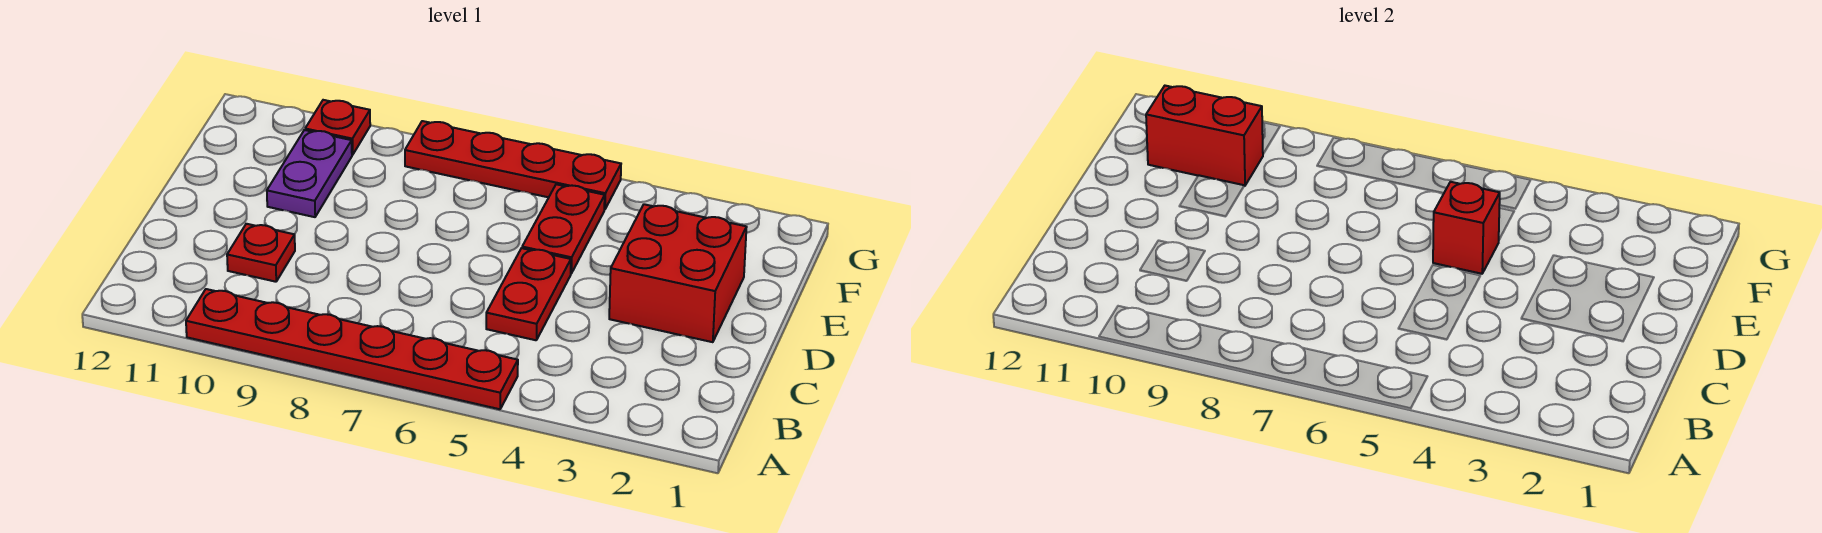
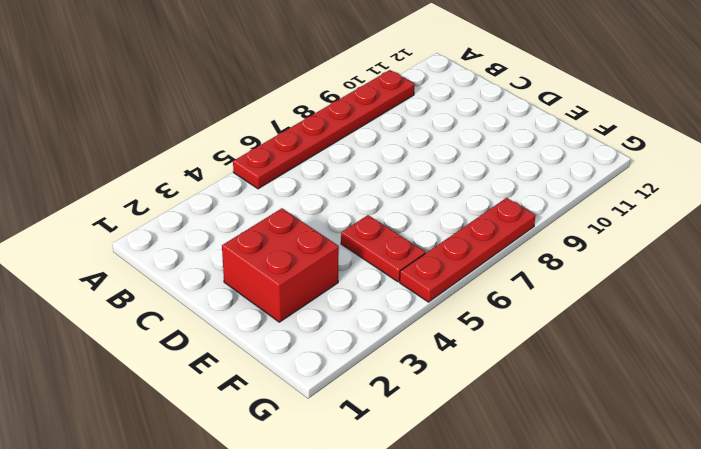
none -> red 1x2 plate [486,248,571,340]
none -> red 1x1 plate [227,224,295,282]

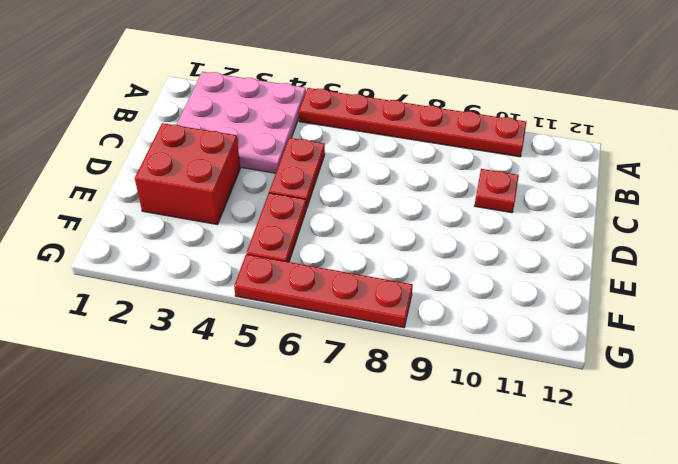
pink 3x3 plate [177,72,306,173] -> none
none -> purple 1x2 plate [267,130,352,217]
none -> red 1x1 plate [305,100,370,155]

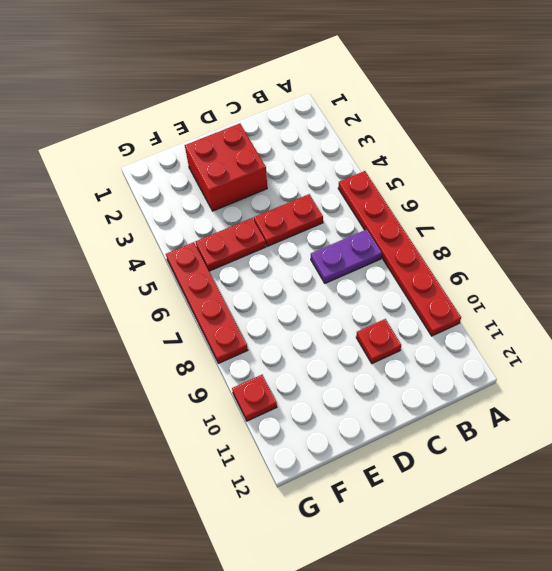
purple 1x2 plate [311,229,382,283] -> purple 1x2 plate moved to [267,130,352,217]
none -> red 1x1 brick [1433,182,1500,274]
none -> red 1x2 brick [1146,86,1263,186]

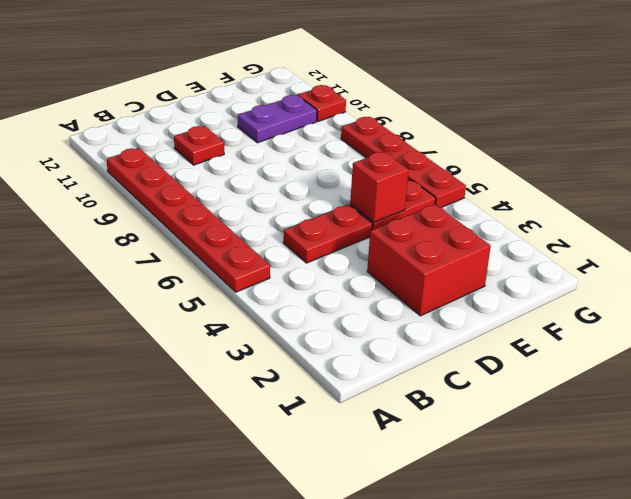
none -> red 1x2 brick [1146,86,1263,186]

